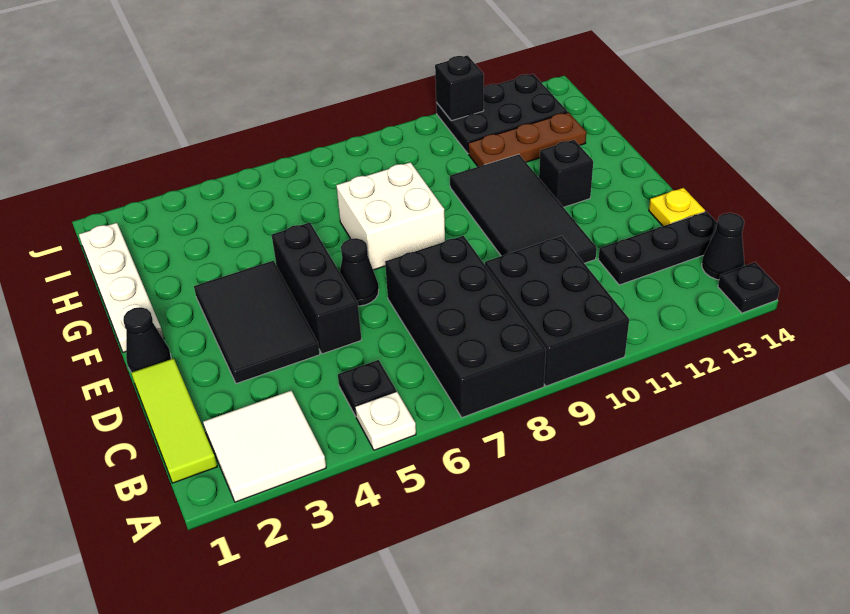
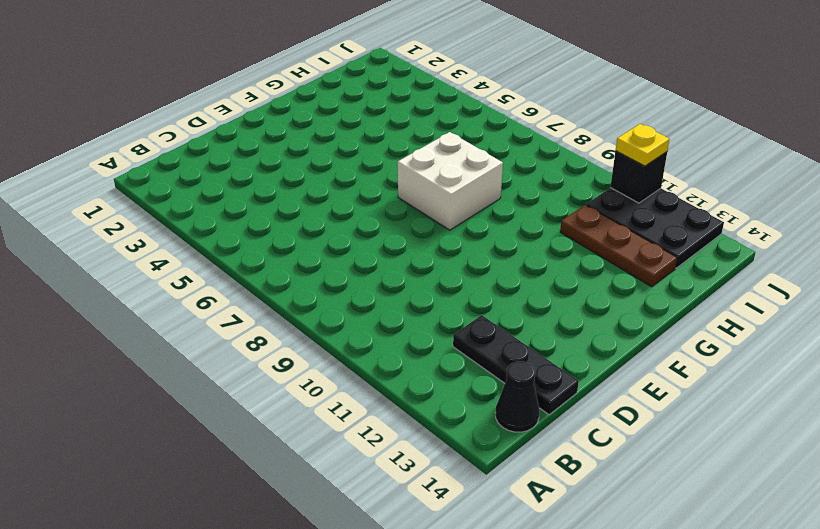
yellow 1x1 plate [616,124,669,166] -> yellow 1x1 plate moved to [649,188,705,226]
none -> white 2x2 tile [203,391,326,502]
none -> white 1x1 plate [355,391,416,450]
none -> black 2x4 brick [385,236,546,417]

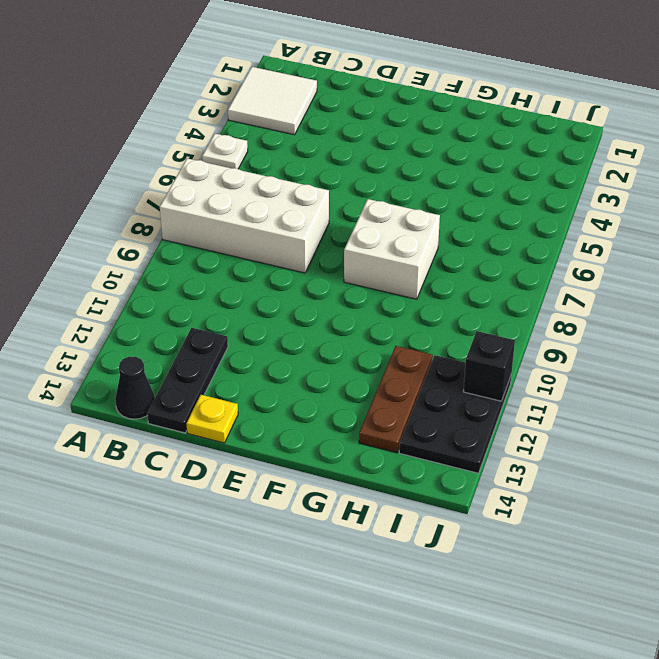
white 2x4 brick [160,158,329,273] -> black 2x4 brick [385,236,546,417]
none -> black 2x3 brick [485,236,629,386]
none -> black 1x1 plate [718,262,780,313]
none -> lime 1x3 tile [131,358,217,483]

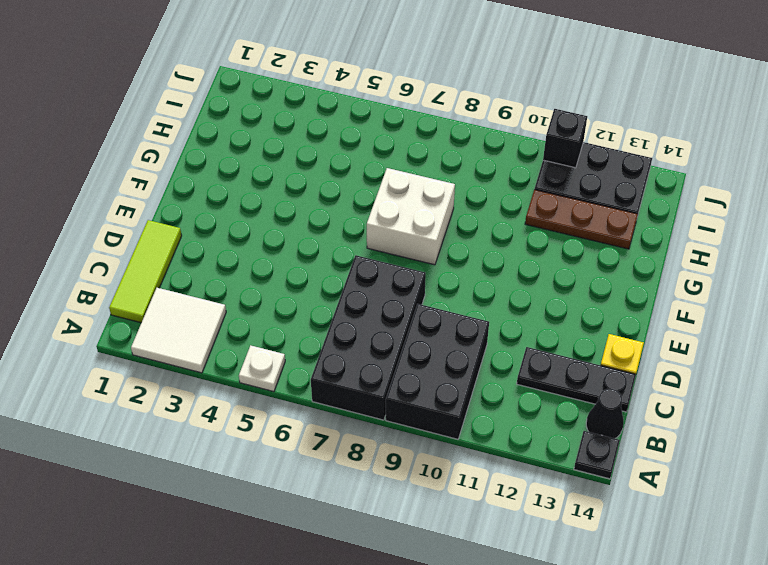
none -> black 1x1 plate [338,360,396,416]
none -> black 2x3 tile [194,261,320,384]
none -> black 1x3 brick [272,223,361,354]

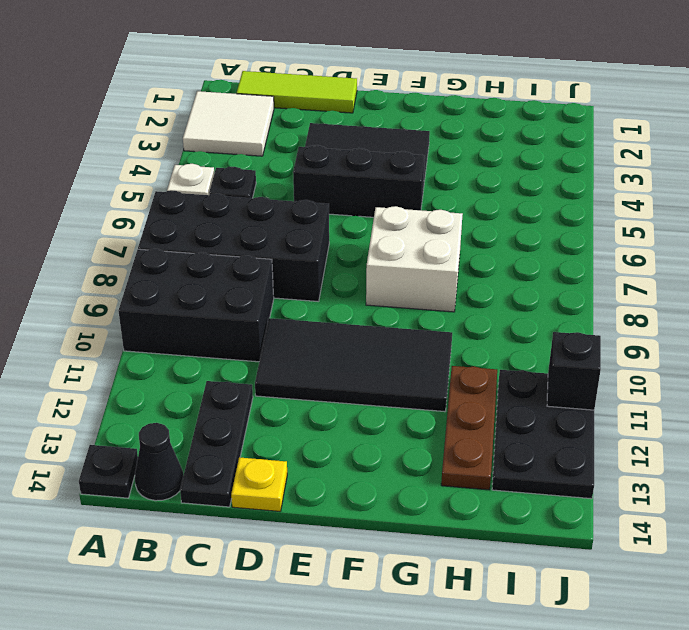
none -> black 1x1 cone [123,307,171,372]
none -> black 1x1 cone [340,238,379,306]
none -> white 1x4 plate [79,223,164,352]

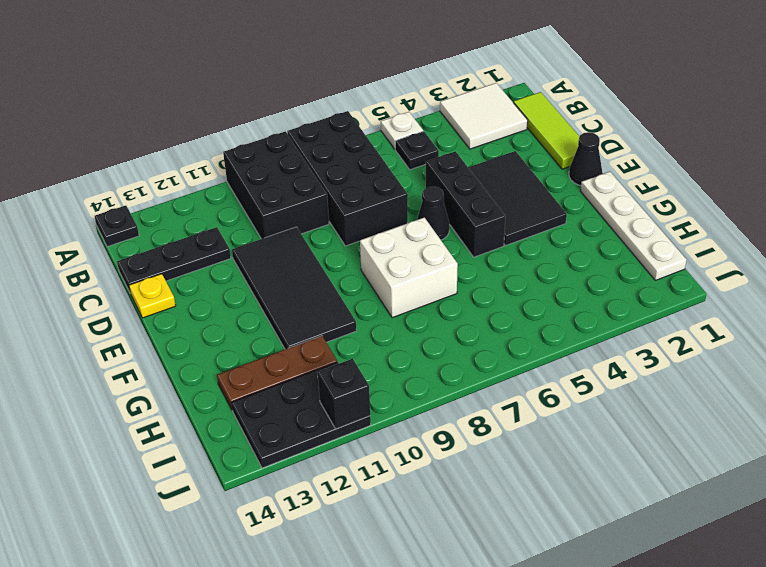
none -> black 1x1 cone [702,213,744,280]
none -> black 1x1 brick [539,140,593,207]

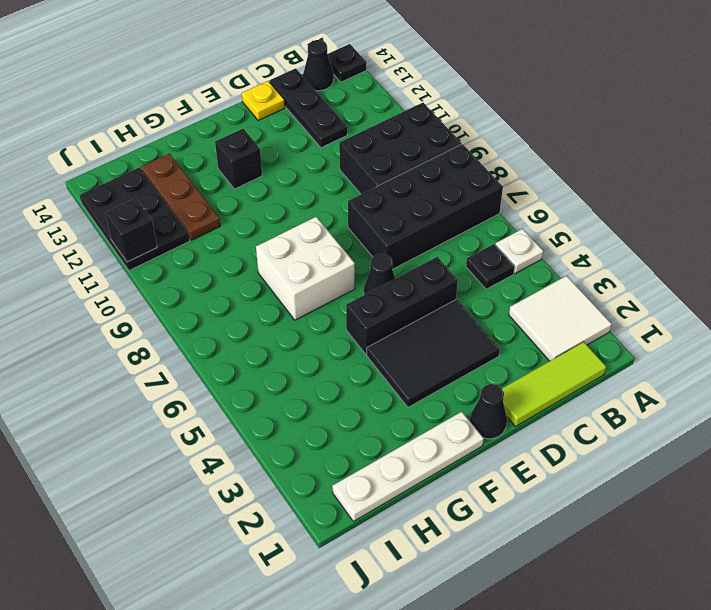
none -> black 2x4 tile [450,154,597,263]

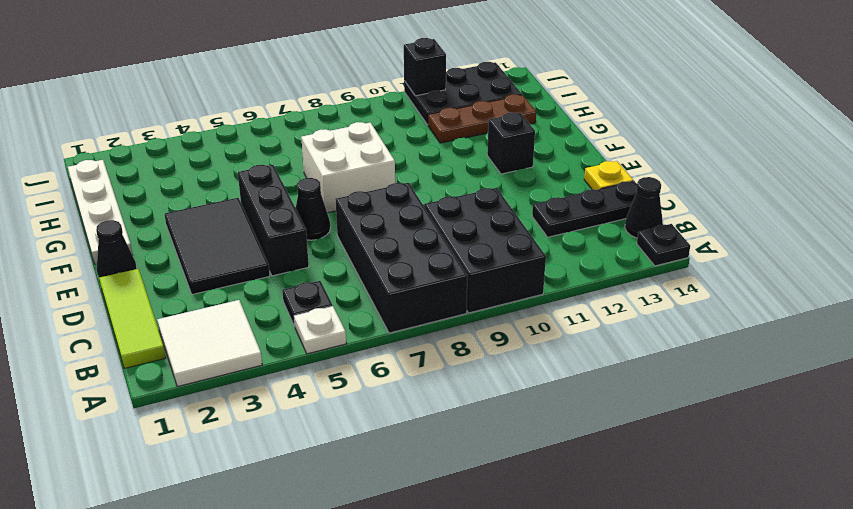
none -> black 2x4 tile [450,154,597,263]

